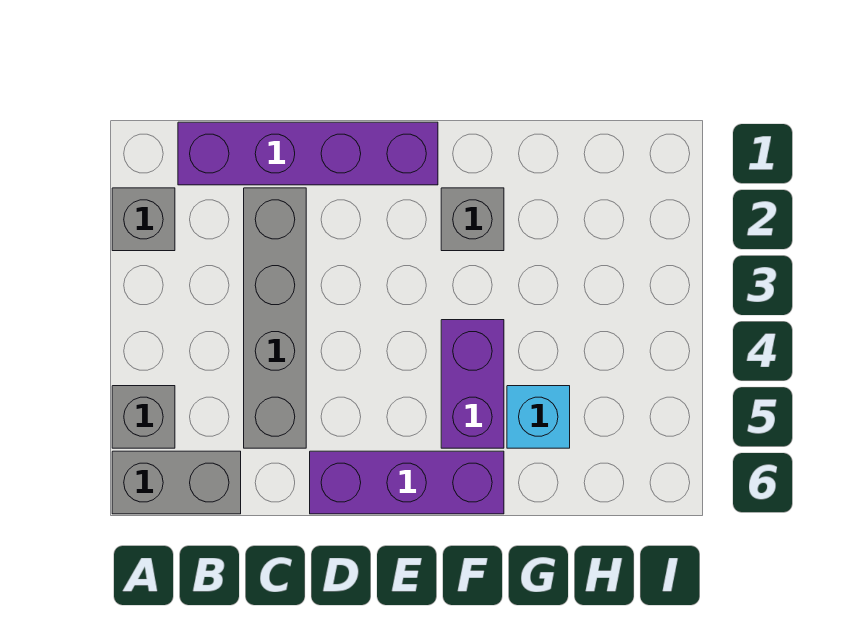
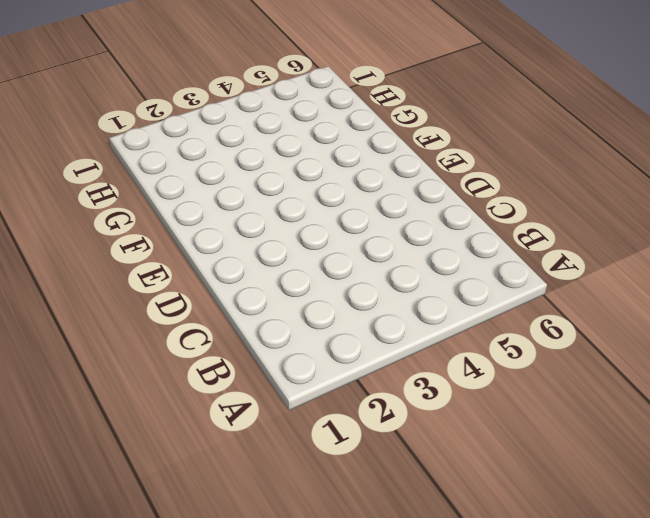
none -> grey 1x1 brick [112,188,175,251]
none -> grey 1x1 brick [112,386,175,448]

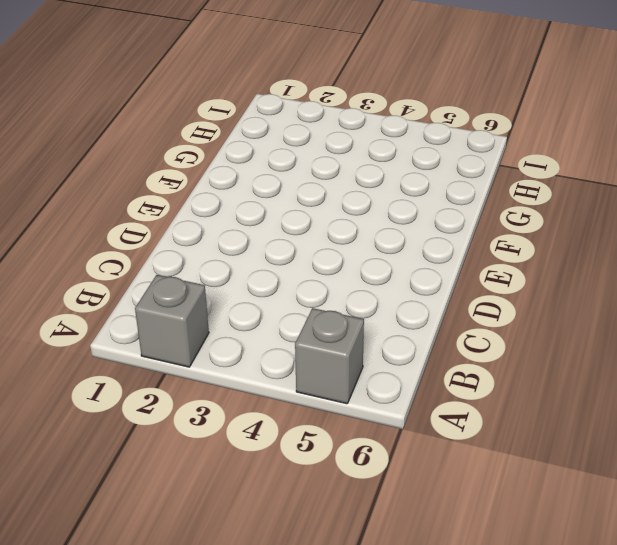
none -> grey 1x2 brick [112,451,241,514]
none -> purple 1x4 brick [178,122,438,185]

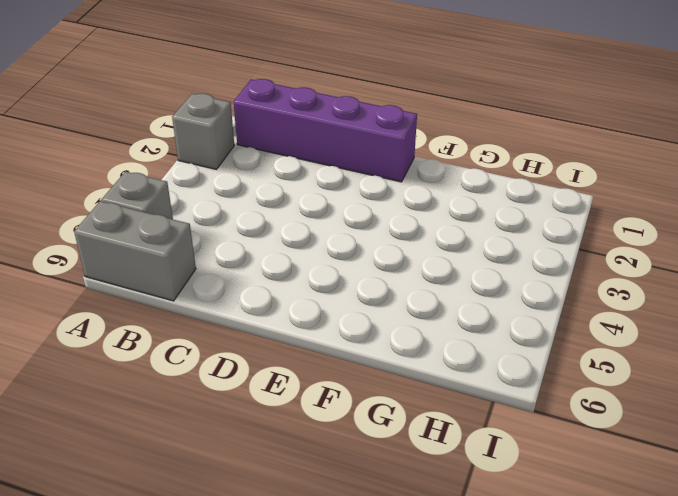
none -> grey 1x4 brick [244,188,306,448]
none -> purple 1x3 brick [310,451,504,514]

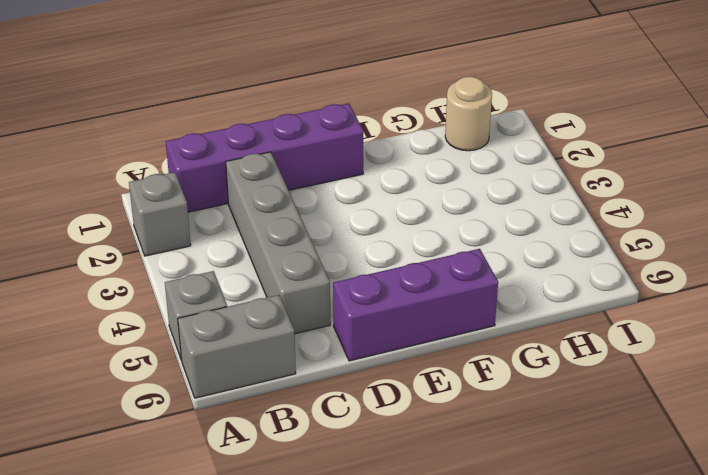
tan 1x1 round brick [445,77,492,151] -> none
none -> grey 1x1 brick [441,188,504,251]
none -> purple 1x2 brick [441,320,504,448]

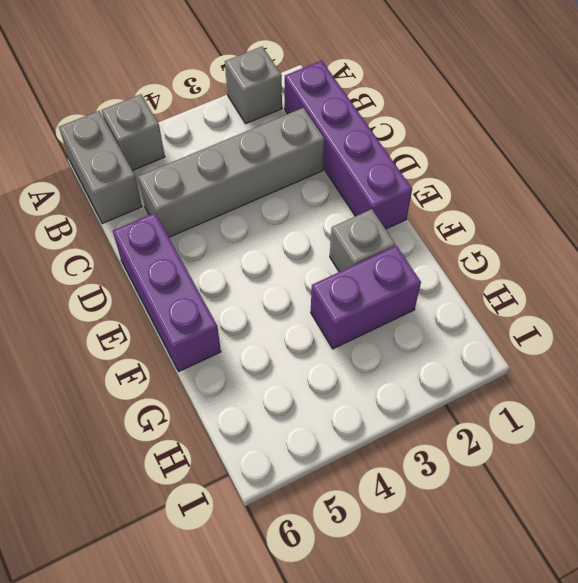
purple 1x2 brick [311,246,421,349] -> purple 1x2 brick moved to [441,320,504,448]
none -> cyan 1x1 brick [507,386,570,448]

